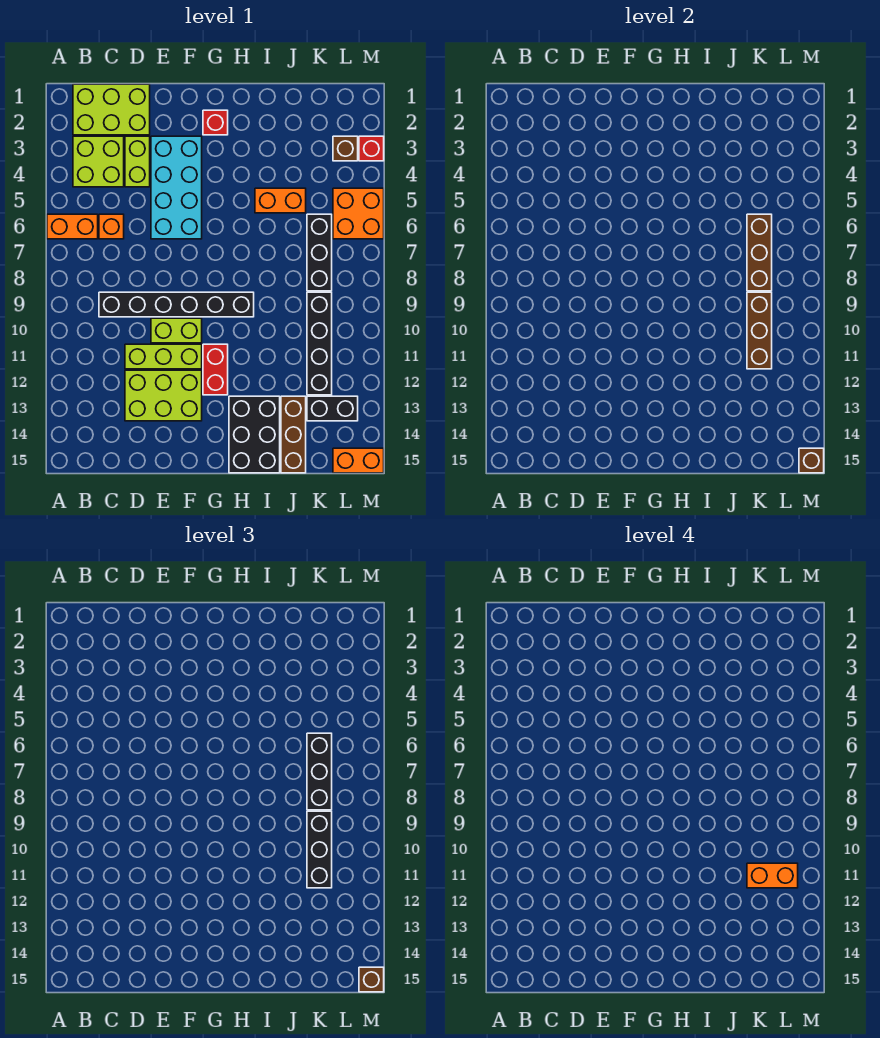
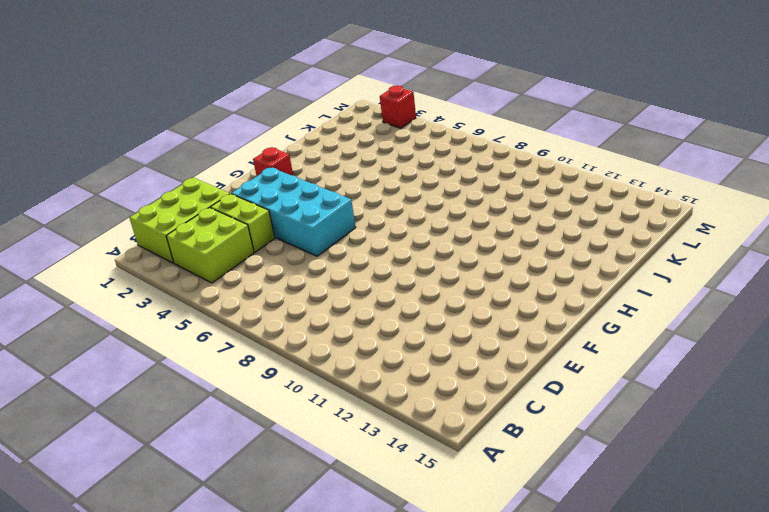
none -> orange 1x2 brick [47,214,98,239]
none -> orange 1x1 brick [99,214,124,239]
none -> black 1x6 brick [99,292,254,317]

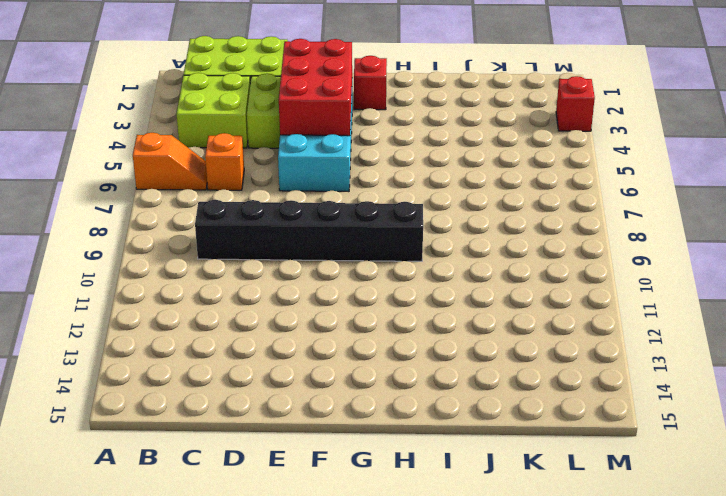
orange 1x2 slope [133,132,207,190] -> orange 1x2 brick [47,214,98,239]
red 2x3 brick [279,39,352,136] -> none
none -> lime 1x3 brick [125,344,202,369]
none -> lime 2x3 brick [125,370,202,421]
none -> lime 1x2 brick [151,318,202,343]

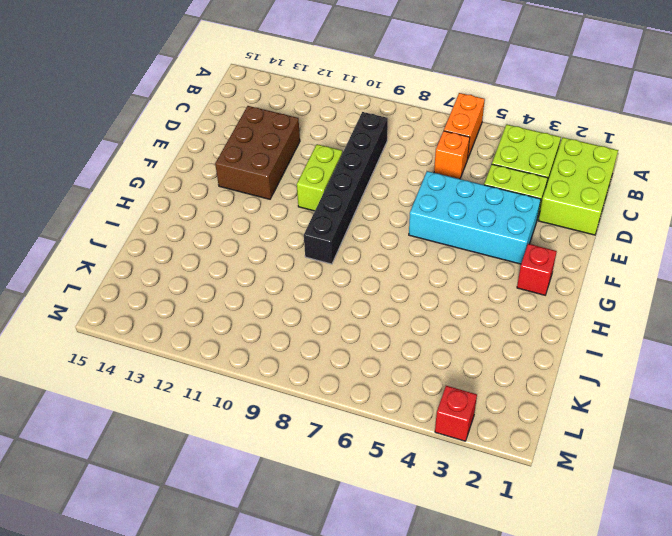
brown 2x3 brick [215,106,300,199] -> lime 2x3 brick [125,370,202,421]
none -> lime 1x3 brick [125,344,202,369]
none -> red 1x2 brick [203,344,228,395]
none -> black 2x3 brick [229,396,280,473]

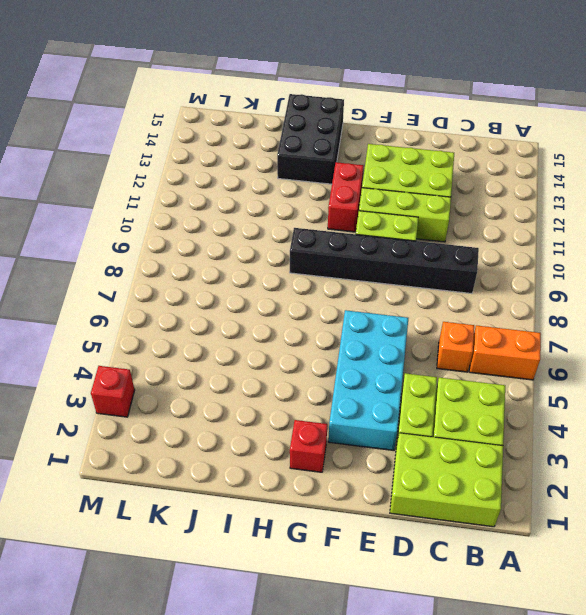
none -> orange 1x2 brick [255,188,306,213]
none -> brown 1x3 brick [281,396,306,473]
none -> black 1x3 brick [307,214,332,291]

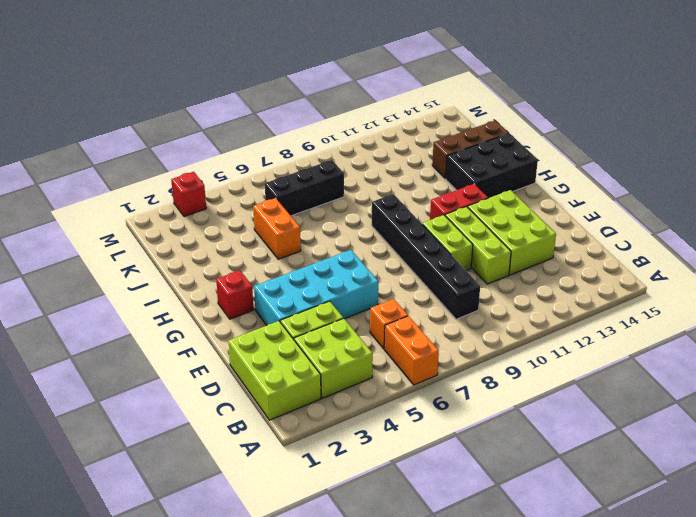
none -> black 1x4 brick [307,292,332,395]
none -> black 1x2 brick [307,396,358,421]
none -> brown 1x1 brick [333,136,358,161]

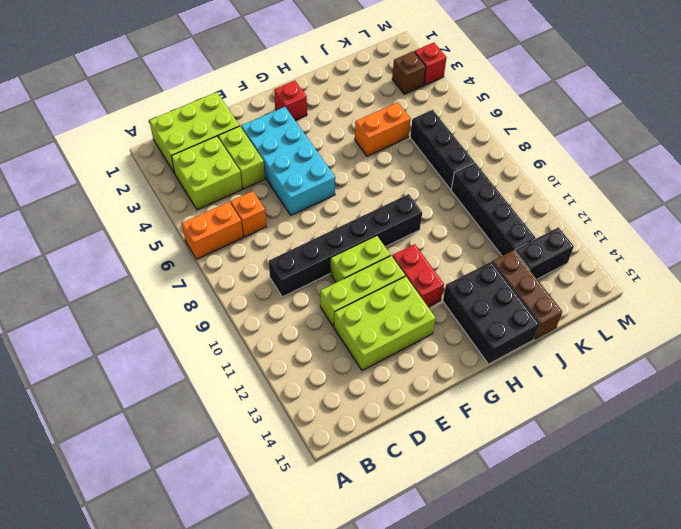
none -> orange 2x2 brick [333,188,384,239]
none -> orange 1x2 brick [333,448,384,473]
none -> brown 1x3 brick [747,214,772,291]

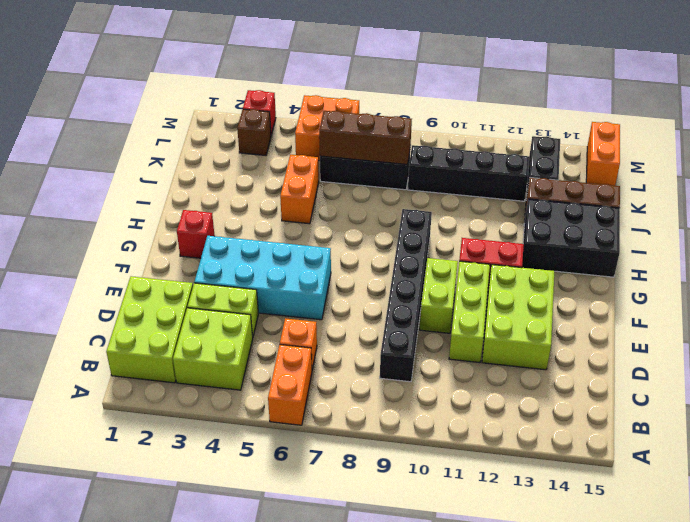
none -> brown 1x3 brick [747,292,772,369]
none -> brown 1x1 brick [799,448,824,473]
none -> black 1x3 brick [307,733,332,810]

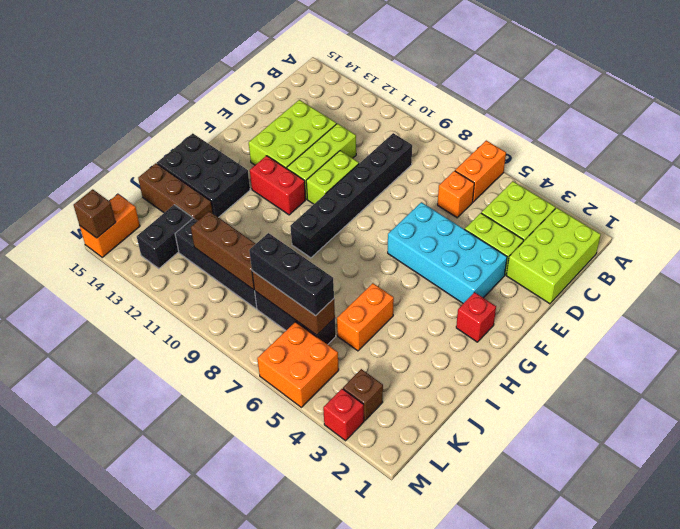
none -> black 1x3 brick [307,811,332,888]
none -> brown 1x1 brick [359,967,384,992]
none -> orange 1x2 brick [747,863,798,888]

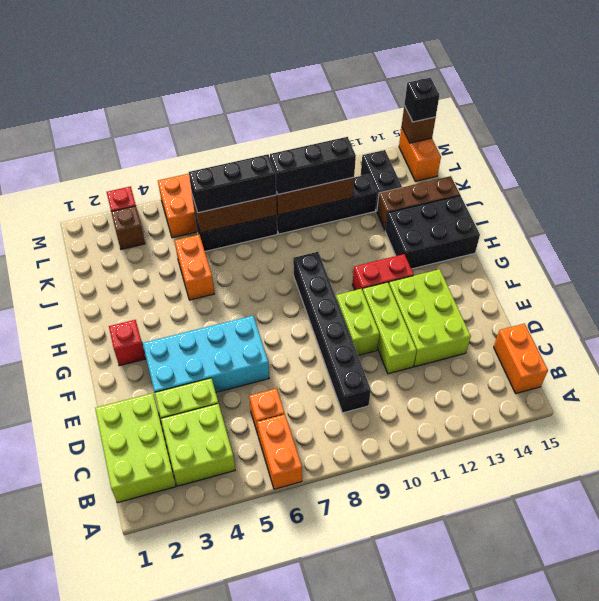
orange 1x2 brick [494,324,548,394] -> orange 1x2 brick moved to [747,863,798,888]
black 1x1 brick [404,78,439,122] -> brown 1x1 brick [359,967,384,992]

